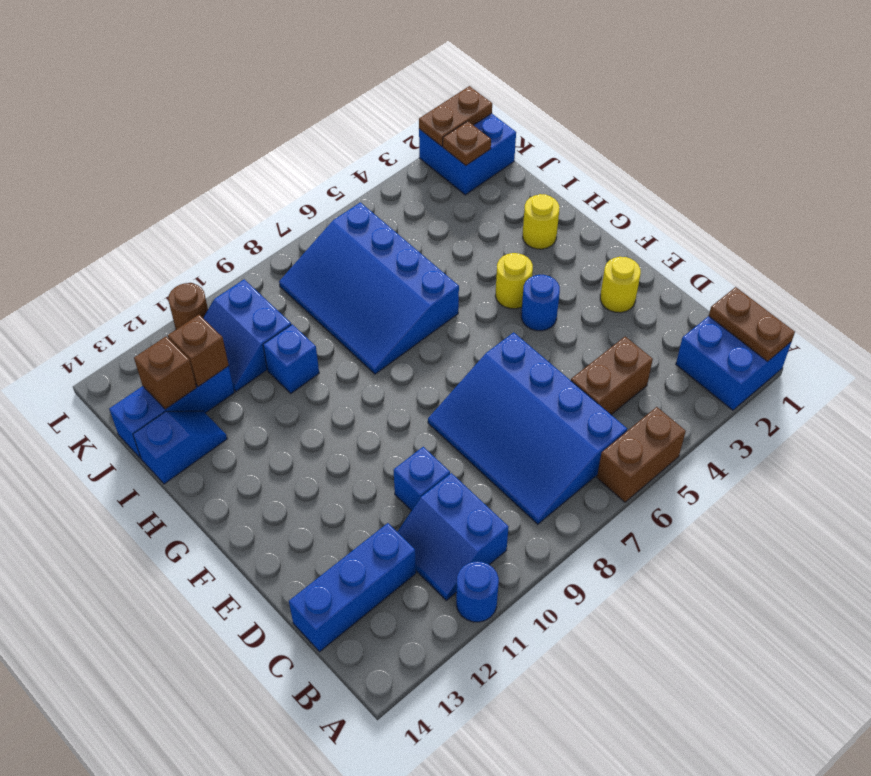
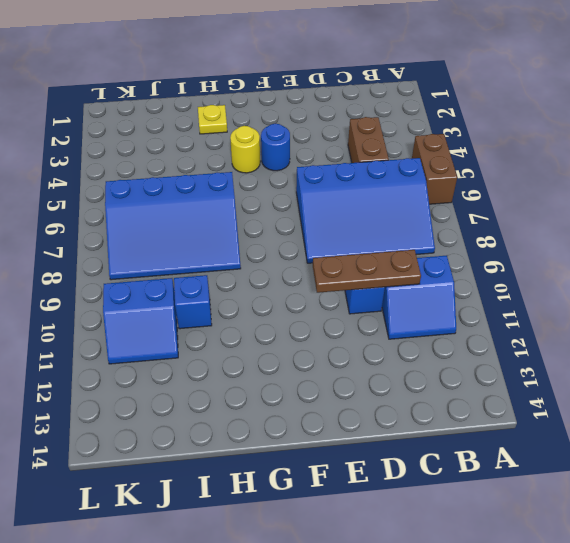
brown 1x3 plate [313,250,421,293] -> none
yellow 1x1 plate [198,105,227,134] -> yellow 1x1 round brick [523,194,559,249]
none -> blue 2x2 brick [676,316,791,410]
none -> blue 1x1 round brick [456,562,499,622]
none -> blue 1x3 brick [289,523,416,652]

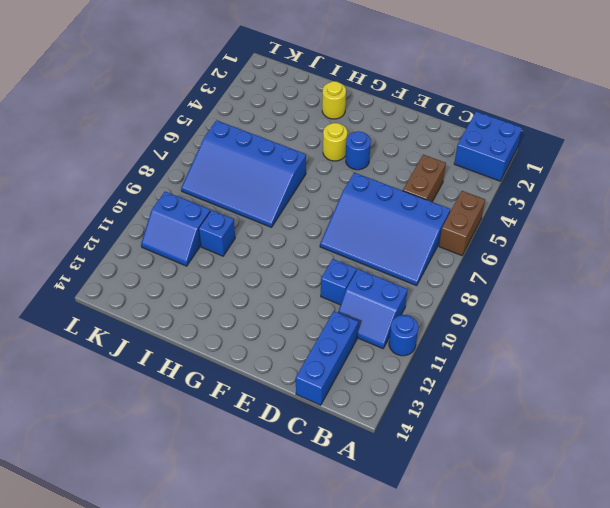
none -> yellow 1x1 round brick [600,257,641,313]
none -> blue 1x2 slope [133,411,227,484]
none -> blue 1x3 brick [109,366,234,458]

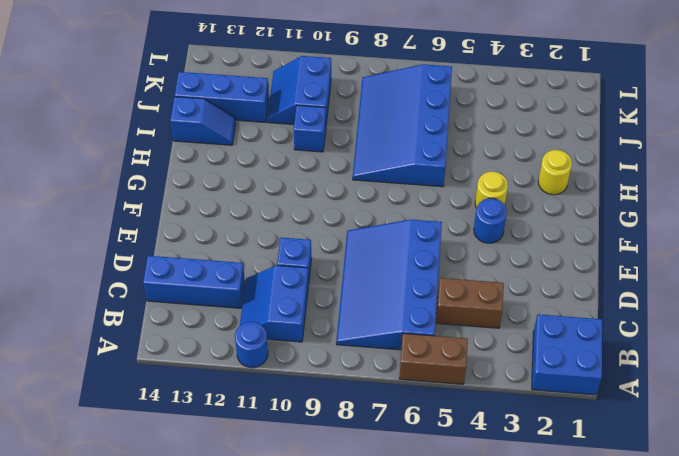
none -> yellow 1x1 round brick [600,257,641,313]
none -> blue 2x2 brick [419,113,516,195]
none -> brown 1x1 round brick [168,283,208,329]

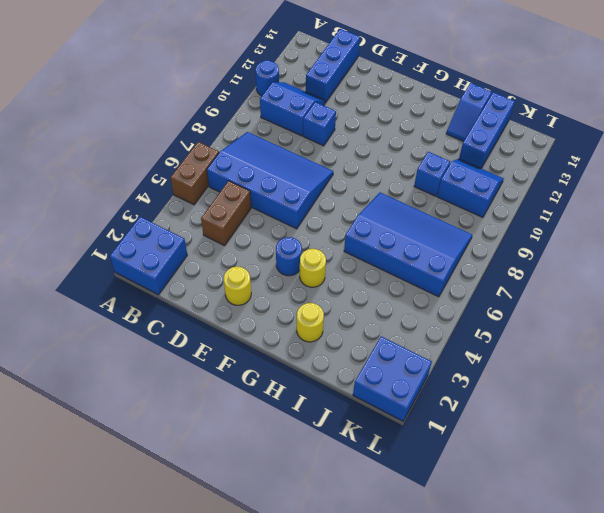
none -> brown 1x1 round brick [168,283,208,329]
none -> brown 1x2 plate [709,287,795,361]
none -> brown 1x1 brick [168,315,229,387]

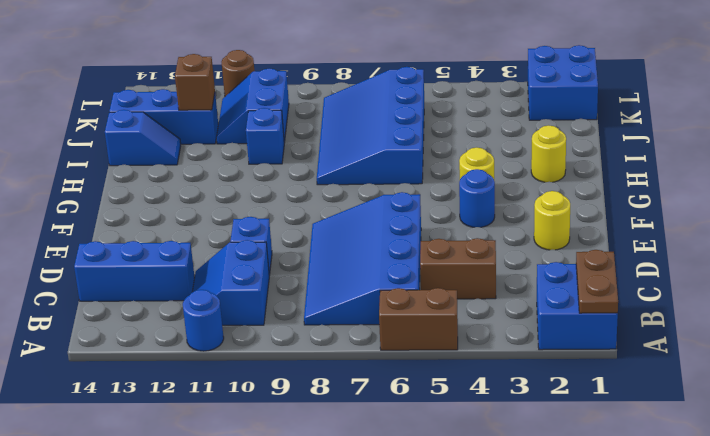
none -> brown 1x1 brick [134,337,196,409]
none -> brown 1x1 plate [443,121,491,165]
none -> brown 1x2 plate [419,86,492,146]

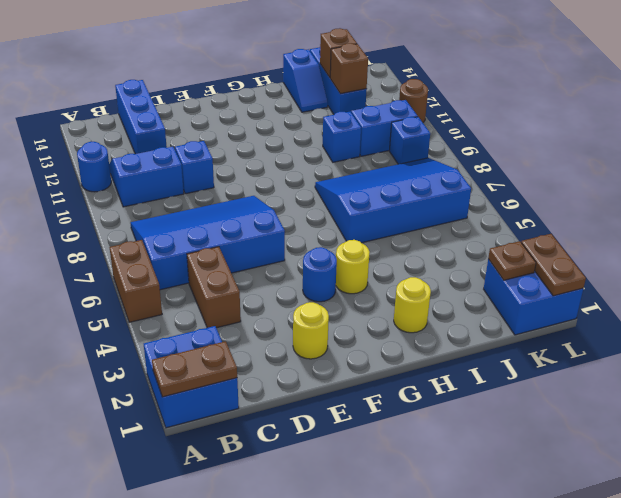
blue 1x1 brick [389,117,430,164] -> none

